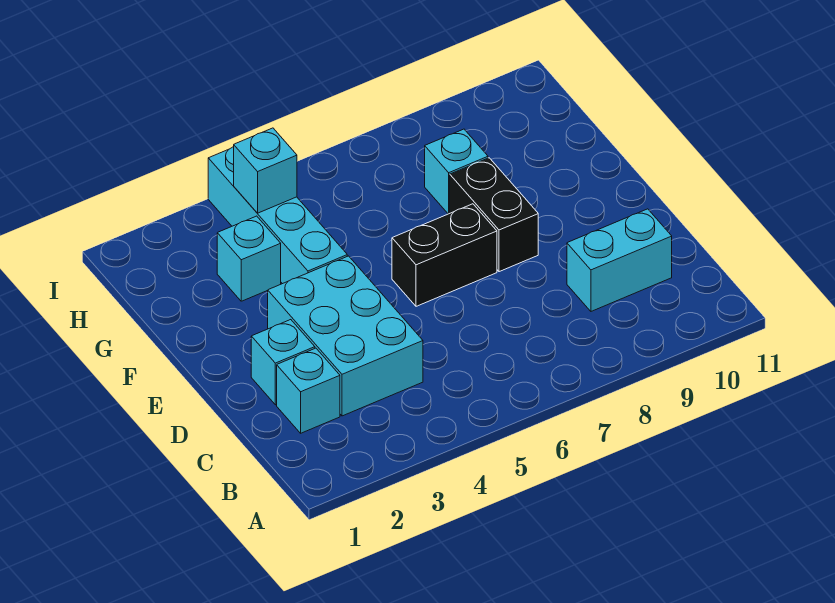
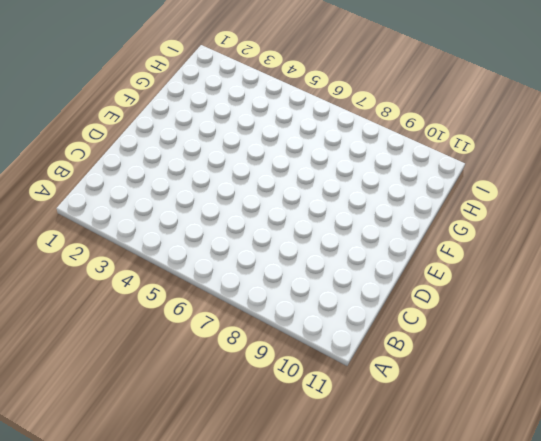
none -> cyan 1x1 brick [277,348,340,433]
none -> cyan 2x3 brick [268,256,423,416]

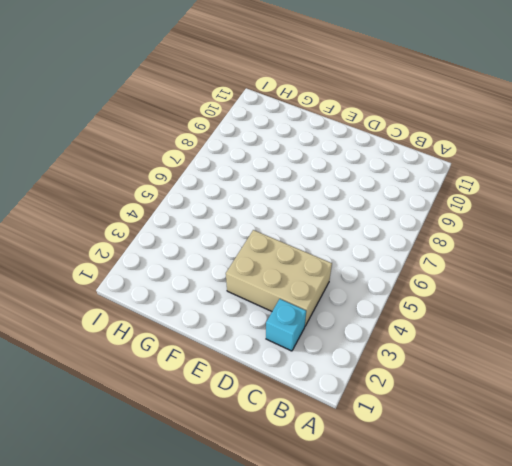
tan 2x3 brick [226,230,332,326] -> cyan 2x3 brick [268,256,423,416]
none -> cyan 1x2 brick [567,209,672,311]
none -> cyan 1x1 brick [251,320,315,405]

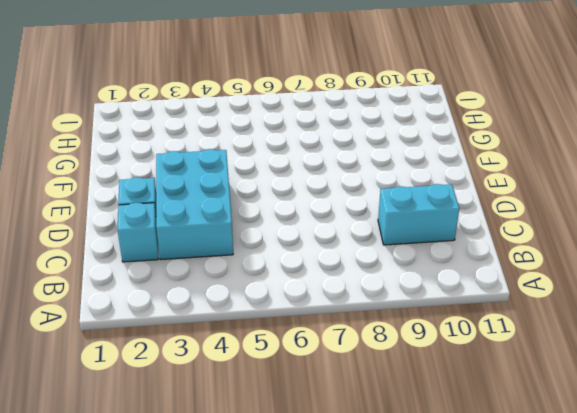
none -> black 1x2 brick [392,204,497,306]
none -> black 1x2 brick [450,158,538,272]

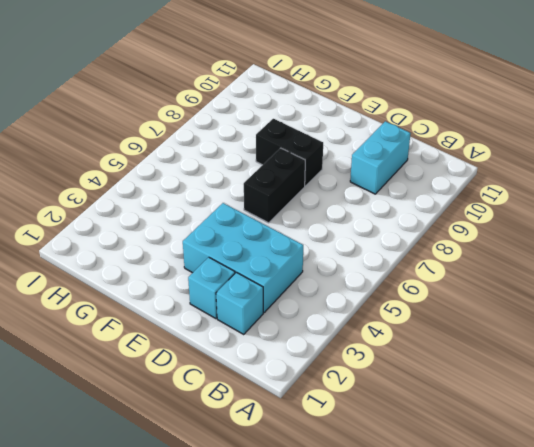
none -> cyan 1x4 brick [208,147,347,284]
none -> cyan 1x1 brick [217,216,281,301]

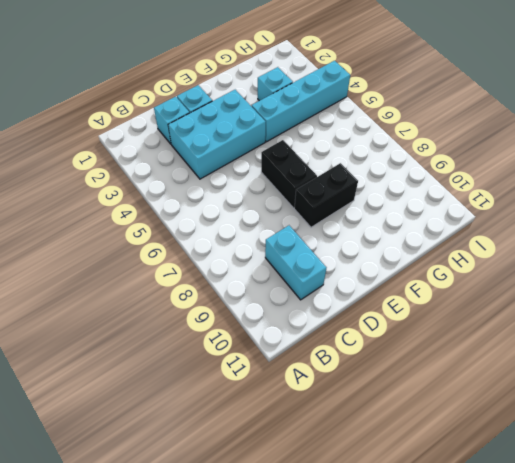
none -> cyan 1x1 brick [425,129,488,214]
none -> cyan 1x1 brick [234,128,297,213]

